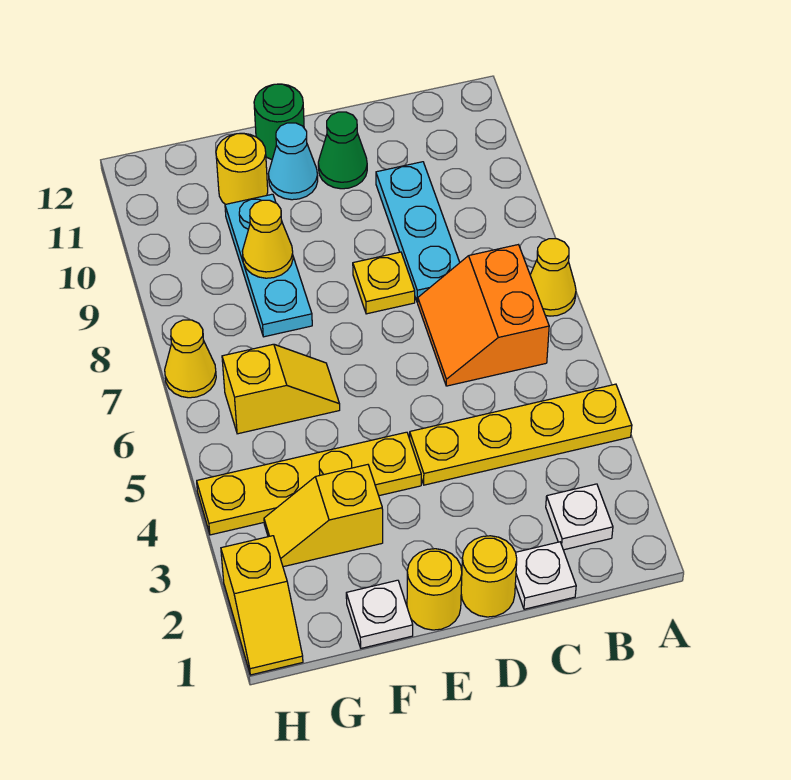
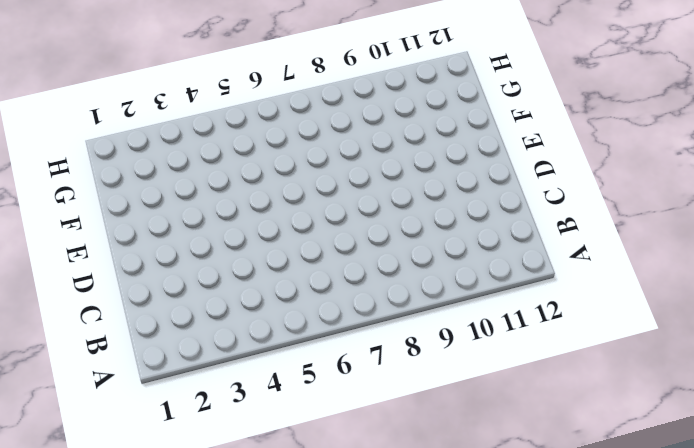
none -> yellow 1x4 plate [410,384,632,485]
none -> yellow 1x1 cone [530,239,576,316]
none -> white 1x1 plate [546,484,613,550]

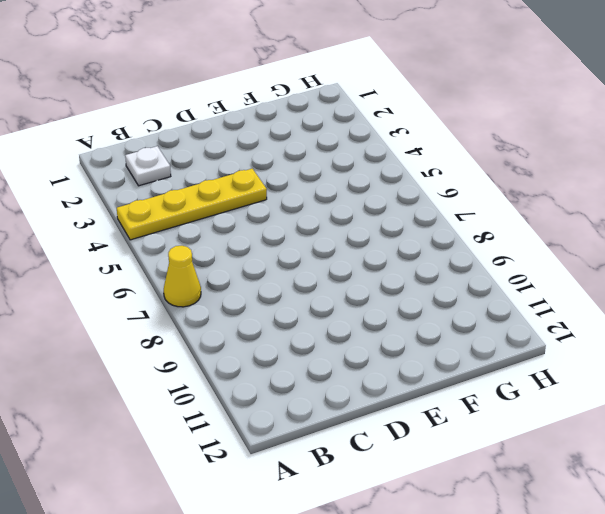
none -> orange 2x2 slope [418,245,549,386]
none -> white 1x1 plate [515,542,576,609]
none -> cyan 1x3 plate [376,162,460,302]

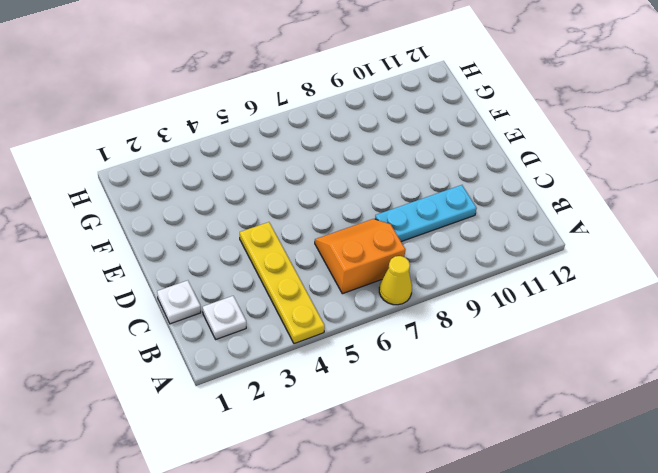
none -> yellow 1x1 round brick [461,536,517,617]
none -> yellow 1x1 plate [353,252,415,314]
none -> green 1x1 cone [318,112,367,189]

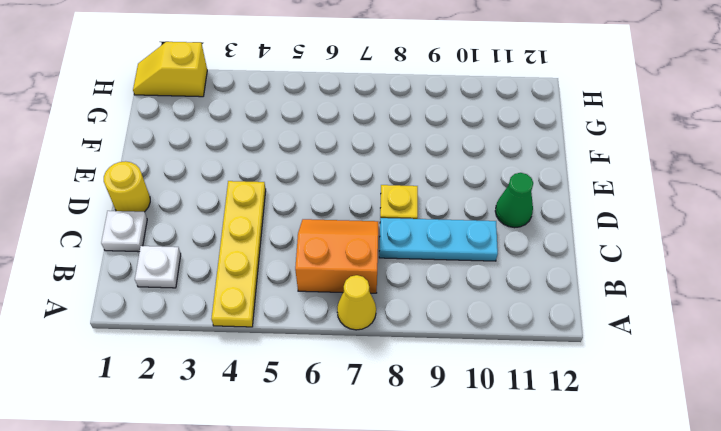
none -> yellow 1x1 round brick [407,549,462,630]
none -> yellow 1x4 plate [197,432,421,535]
none -> cyan 1x1 cone [268,123,318,200]

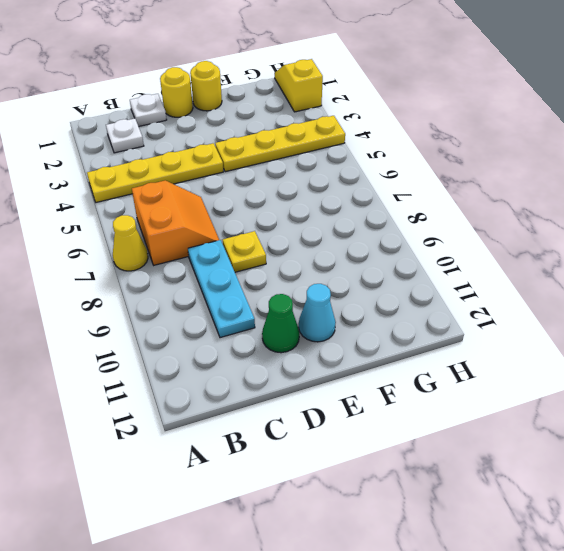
none -> green 1x1 round brick [254,84,304,160]
none -> white 1x1 plate [346,580,413,648]
none -> yellow 1x2 slope [264,465,383,567]

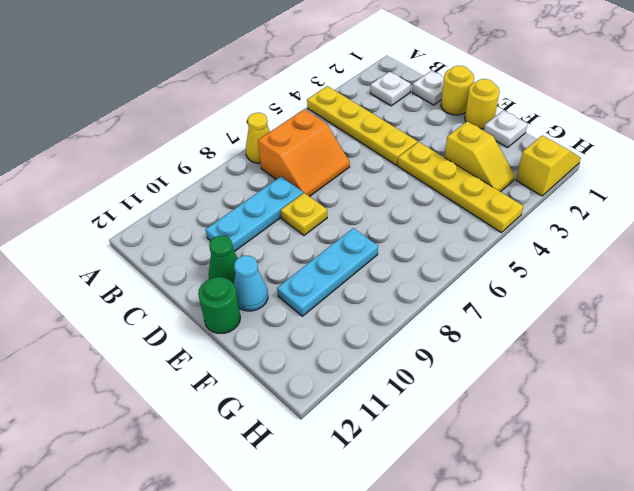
none -> yellow 1x2 slope [222,344,340,434]
none -> yellow 1x1 round brick [216,133,268,204]
none -> yellow 1x1 cone [165,320,216,398]

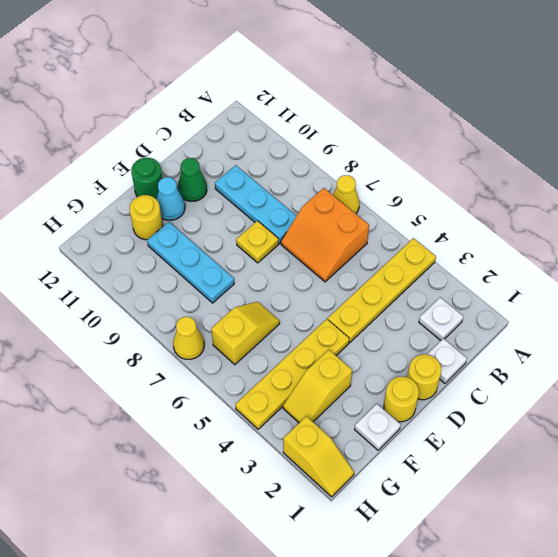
none -> yellow 1x1 cone [242,200,293,278]

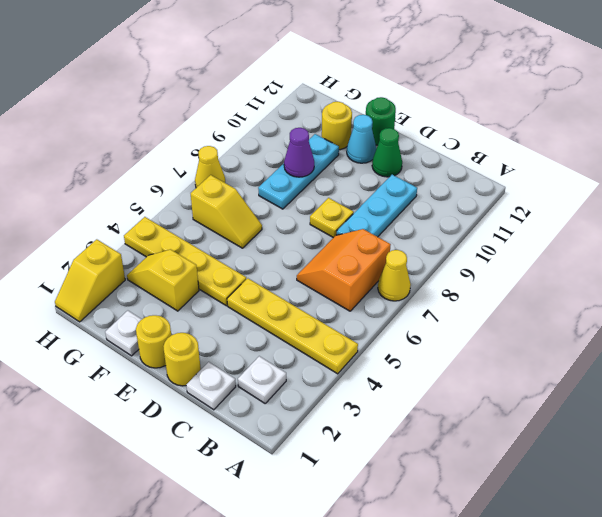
purple 1x1 cone [284,128,314,177] -> yellow 1x1 cone [242,200,293,278]

